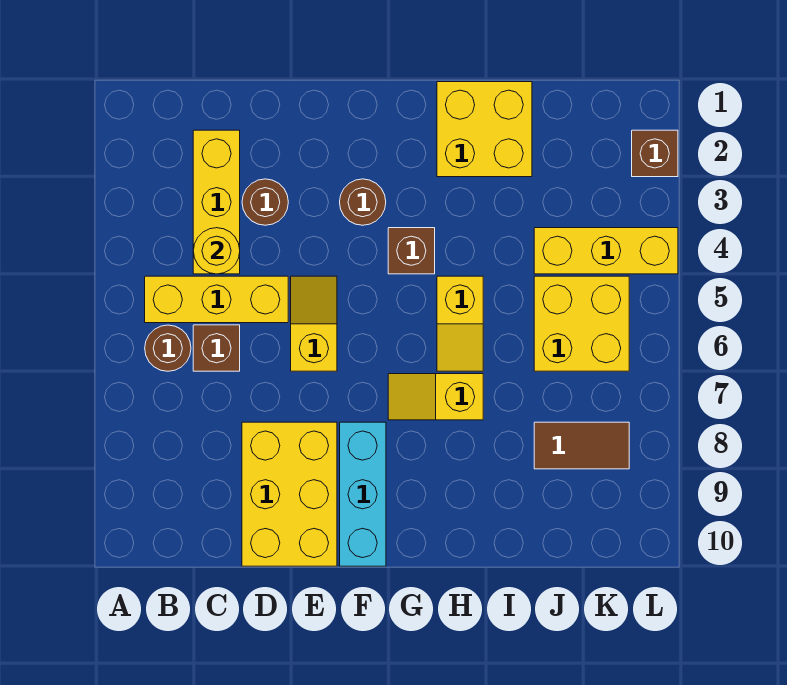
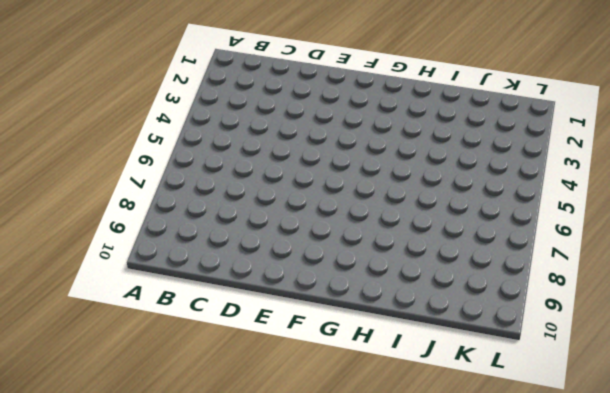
none -> yellow 1x3 brick [145,276,288,323]
none -> brown 1x1 round brick [145,325,191,371]
none -> yellow 1x3 brick [193,130,240,274]

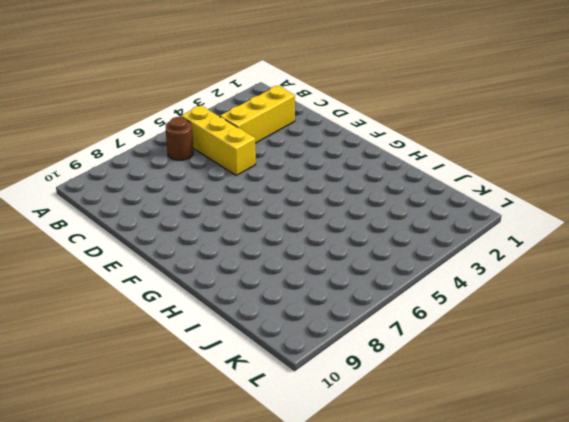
none -> brown 1x1 brick [193,325,240,371]
none -> brown 1x1 round brick [242,179,288,225]
none -> yellow 2x3 brick [242,422,337,566]

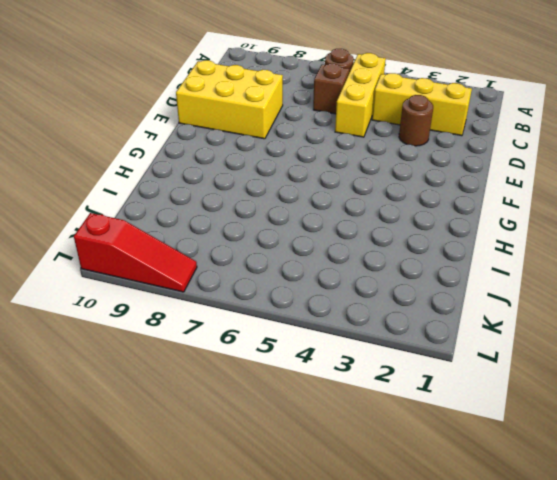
red 1x3 slope [74,213,197,292] -> none
none -> yellow 1x2 slope [291,276,337,371]
none -> brown 1x1 round brick [340,179,386,225]
none -> cyan 1x3 brick [340,422,386,566]

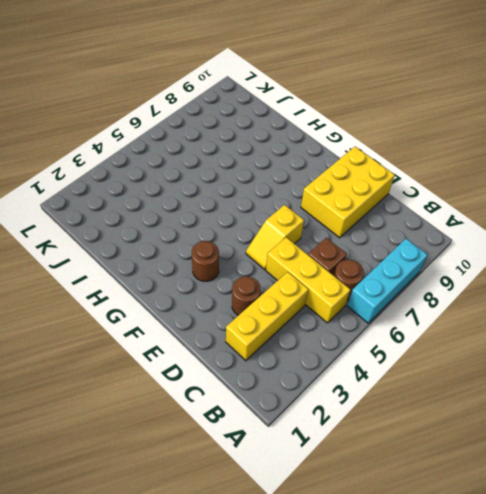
cyan 1x3 brick [347,239,427,323] -> cyan 1x3 brick moved to [340,422,386,566]
none -> brown 1x1 brick [388,228,435,274]
none -> yellow 1x2 slope [388,374,483,420]
none -> yellow 2x2 brick [437,82,532,177]

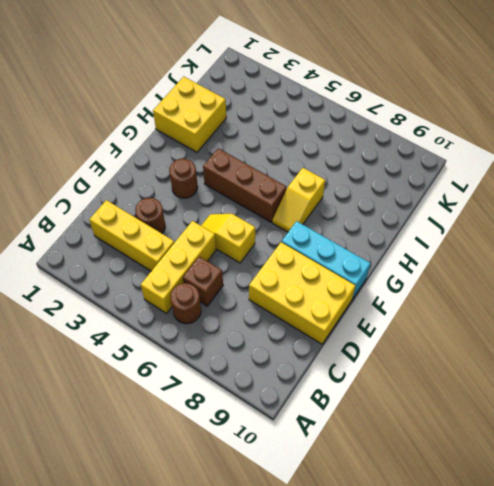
brown 1x3 brick [203,148,287,222] -> brown 1x1 brick [388,228,435,274]
none -> yellow 1x2 slope [437,276,483,371]
none -> yellow 1x3 brick [534,228,678,274]
none -> yellow 2x2 brick [534,276,629,371]

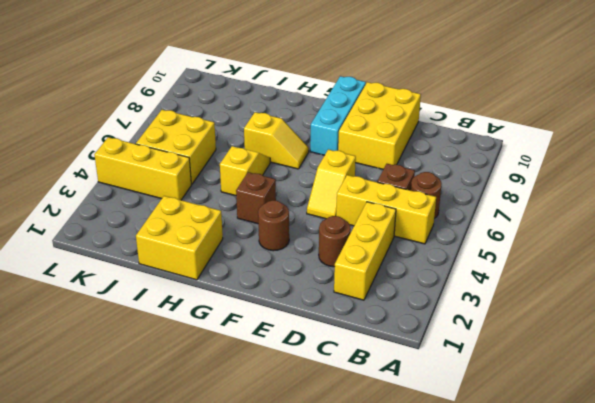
none -> brown 1x2 tile [534,422,629,469]
none -> brown 1x1 brick [632,130,678,177]
none -> yellow 1x1 round brick [193,228,240,274]

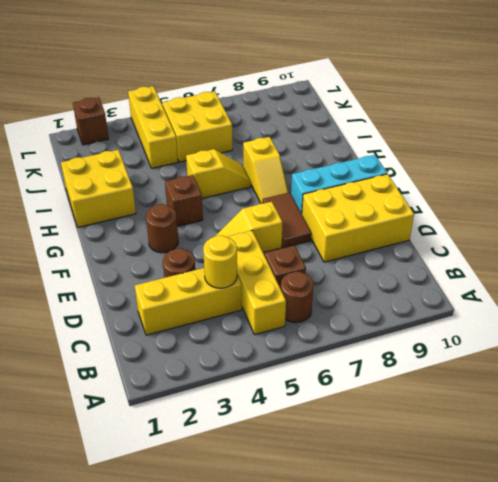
brown 1x2 tile [263,192,311,248] -> brown 1x2 tile moved to [534,422,629,469]

